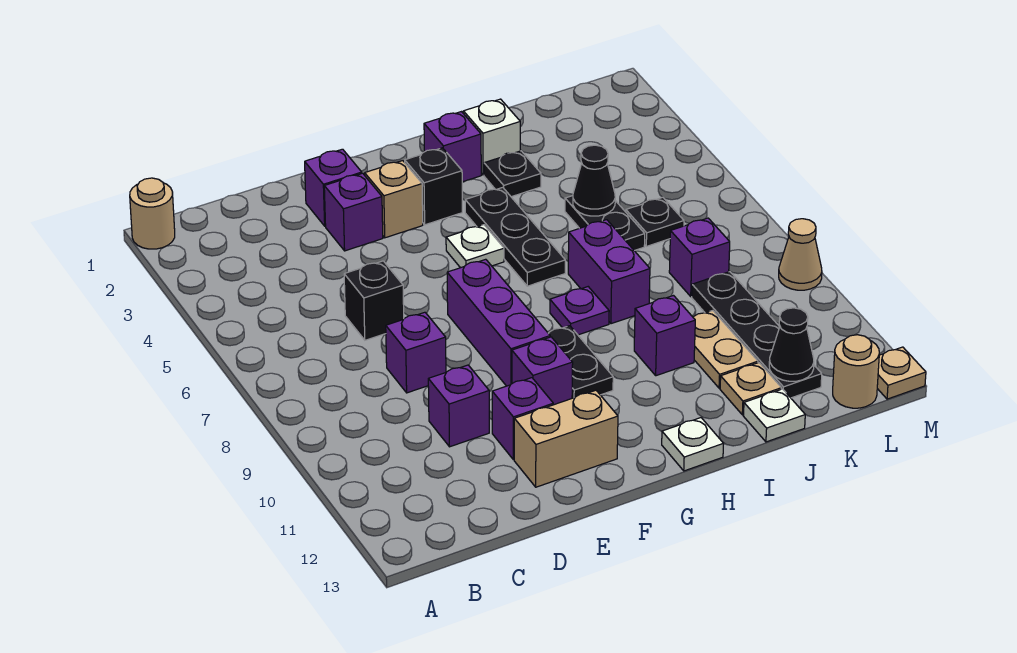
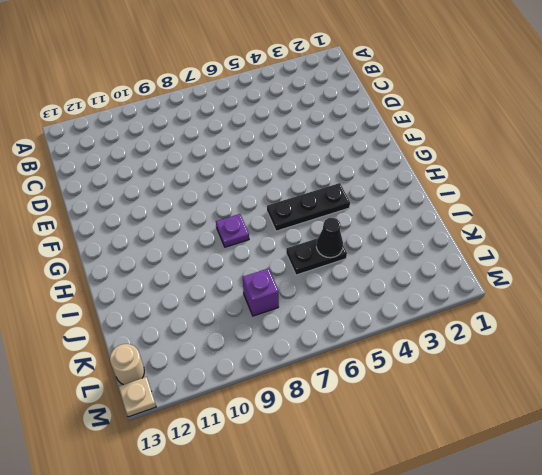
none -> tan 1x1 round brick [130,178,175,249]
none -> black 1x1 brick [344,261,404,340]
none -> purple 1x1 brick [386,312,446,393]
none -> purple 1x1 brick [428,365,489,447]

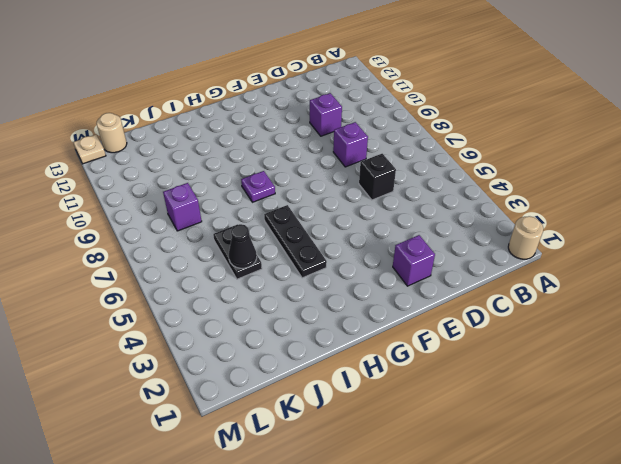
none -> purple 1x1 brick [324,173,383,251]
none -> purple 1x1 brick [492,378,553,460]
none -> tan 1x2 brick [514,390,618,487]
none -> tan 1x1 brick [365,161,423,238]

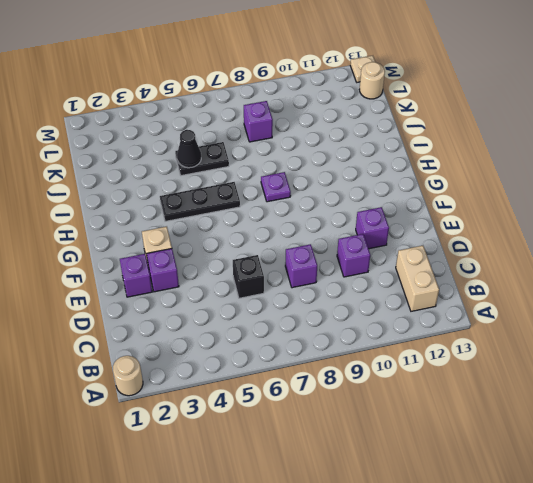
tan 1x2 brick [396,246,439,311] -> tan 1x2 brick moved to [514,390,618,487]
none -> purple 1x3 brick [447,259,550,386]
none -> purple 1x1 brick [512,337,573,405]
none -> black 1x1 brick [405,148,462,225]
none -> white 1x1 plate [446,225,504,268]

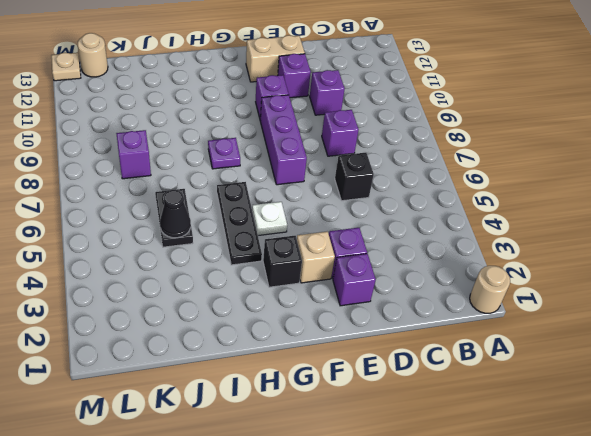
none -> black 1x2 plate [549,326,613,398]
none -> purple 1x1 brick [424,112,481,182]
none -> white 1x1 plate [662,418,724,471]
none -> white 1x1 brick [463,99,520,175]

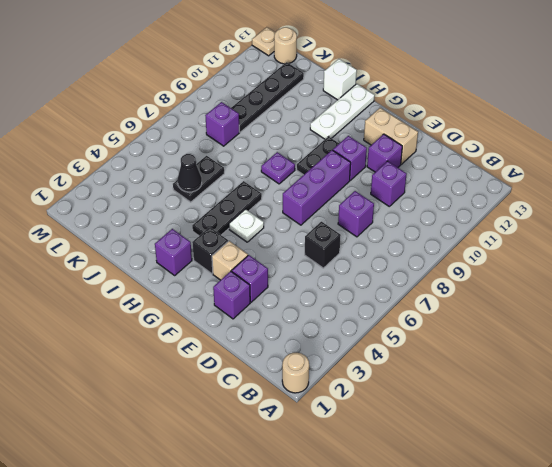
white 1x3 plate [310,84,375,139] -> white 1x1 plate [662,418,724,471]
white 1x1 brick [323,59,357,100] -> white 1x1 brick moved to [463,99,520,175]
none -> black 1x1 plate [484,151,541,197]
none -> purple 1x2 brick [568,220,650,324]
none -> purple 1x1 brick [634,296,695,376]
none -> tan 1x2 plate [693,311,758,388]

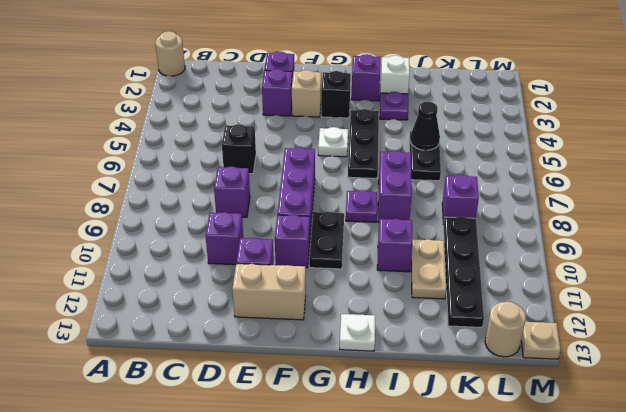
purple 1x1 plate [380,92,408,120] -> black 1x1 plate [484,151,541,197]
none -> tan 1x1 plate [720,363,781,415]
none -> white 1x1 plate [744,389,805,442]
none -> black 1x1 plate [626,197,684,246]
none -> tan 1x1 cone [779,219,822,290]

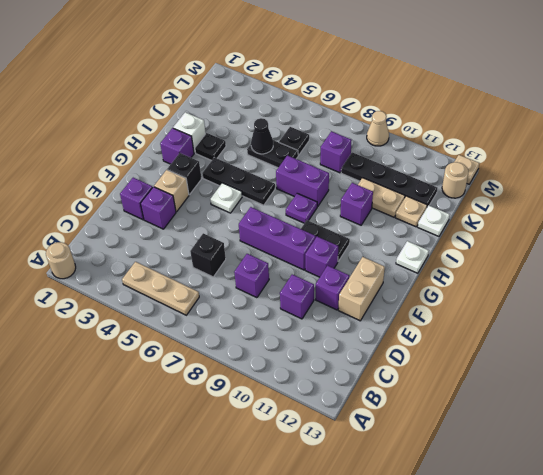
tan 1x3 plate [122,262,199,315] -> none
none -> black 1x1 cone [769,308,814,381]

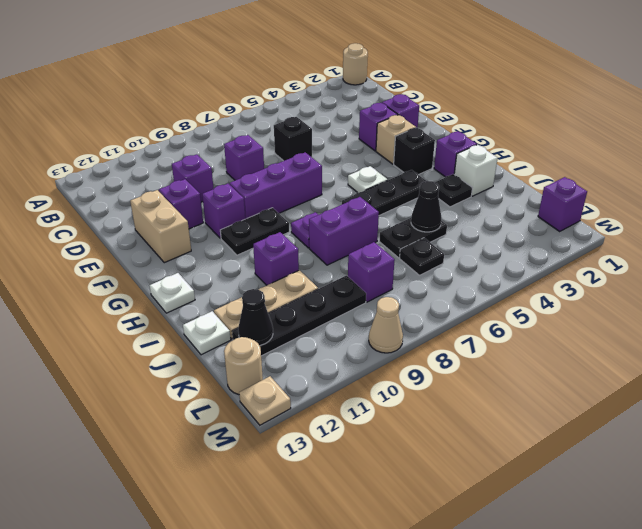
purple 1x1 brick [538,177,587,231] -> none

